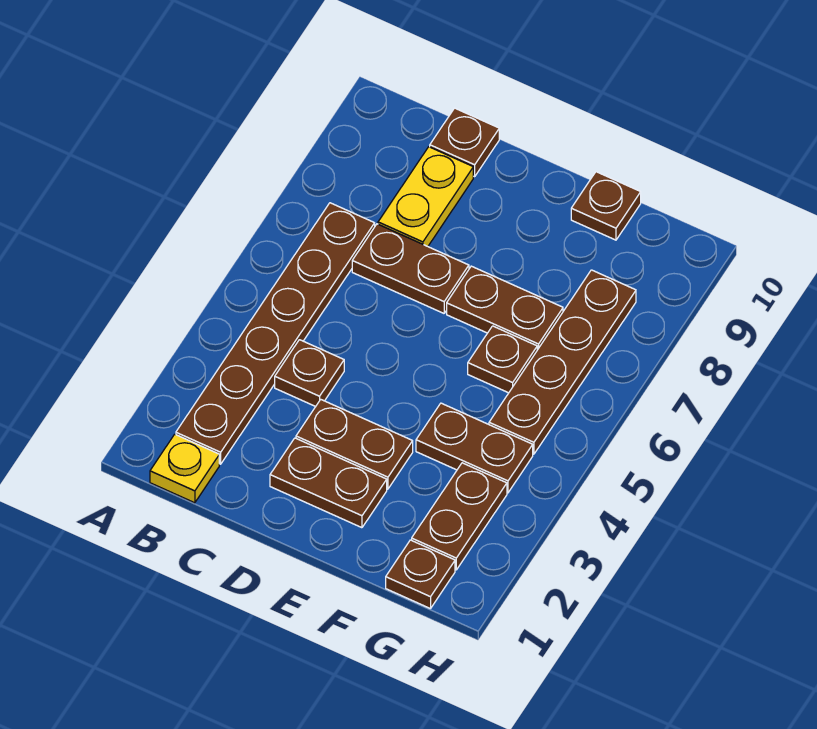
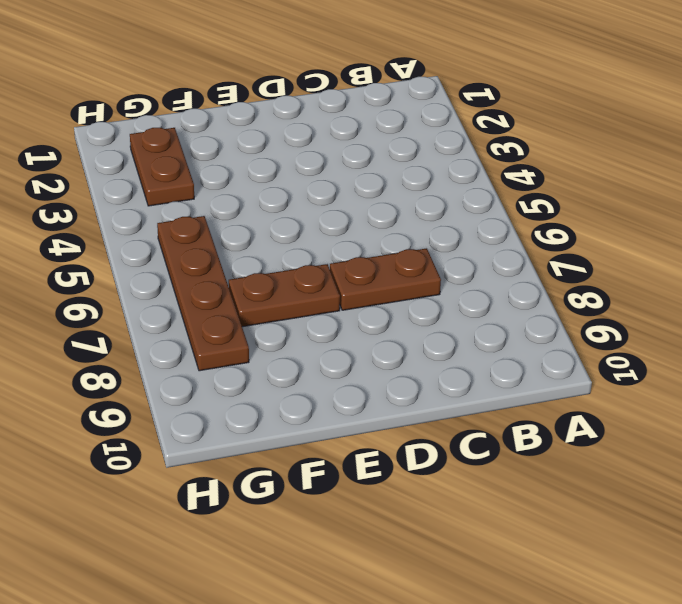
none -> yellow 1x1 plate [150,434,219,503]
none -> brown 1x6 plate [176,203,375,464]
none -> brown 1x1 plate [275,340,344,407]

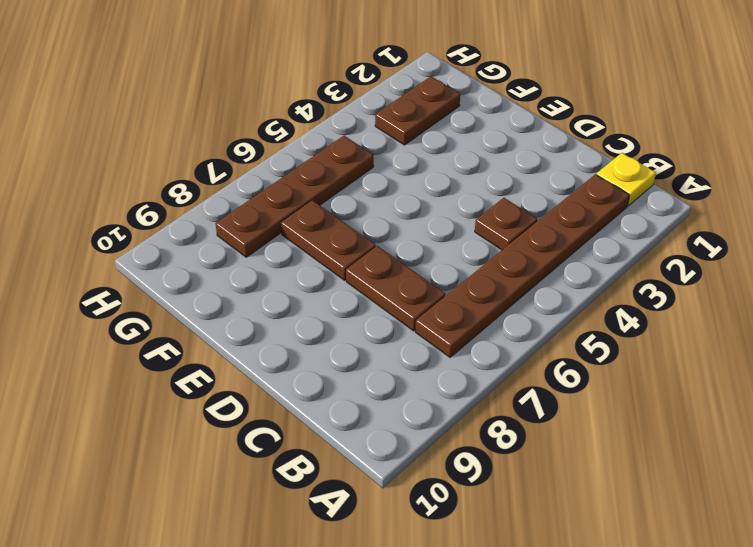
none -> yellow 1x2 plate [378,147,473,246]
none -> brown 1x1 plate [430,108,499,177]
none -> brown 1x2 plate [270,438,387,528]

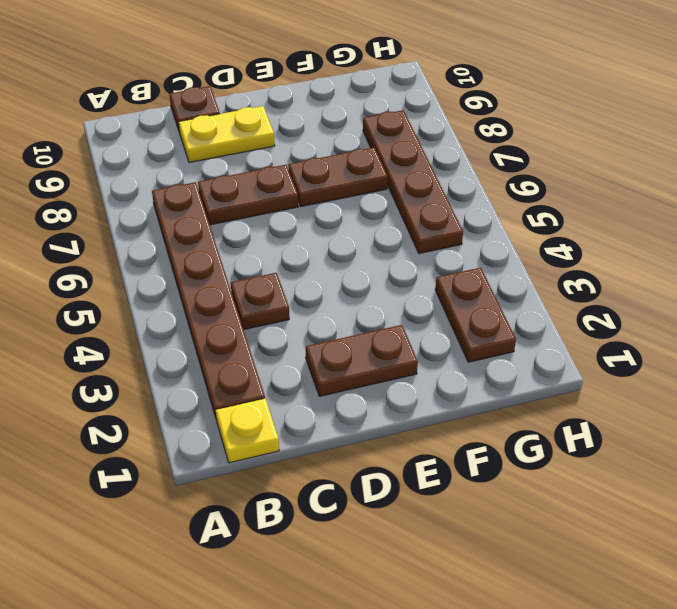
yellow 1x2 plate [179,106,275,162] -> yellow 1x2 plate turned to [378,147,473,246]
none -> brown 1x2 plate [296,400,413,489]
none -> brown 1x2 plate [416,403,533,493]
none -> brown 1x1 plate [468,326,537,393]

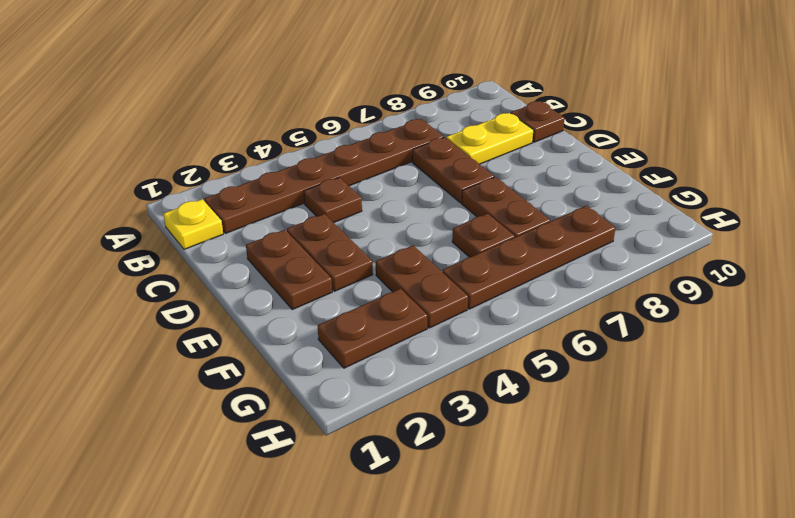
none -> brown 1x1 plate [571,172,641,240]
none -> brown 1x1 plate [386,540,455,609]

